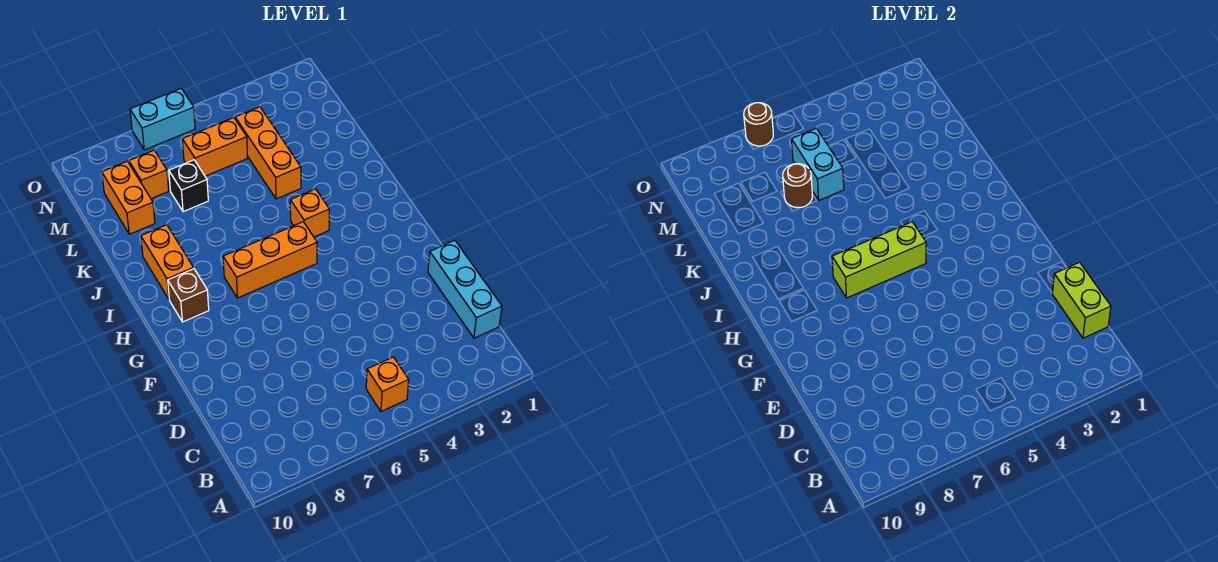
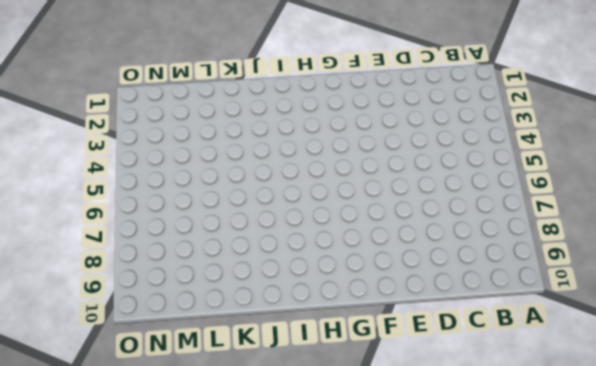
none -> orange 1x1 brick [366,357,409,411]
none -> cyan 1x3 brick [428,240,502,338]
none -> orange 1x3 brick [223,222,317,298]

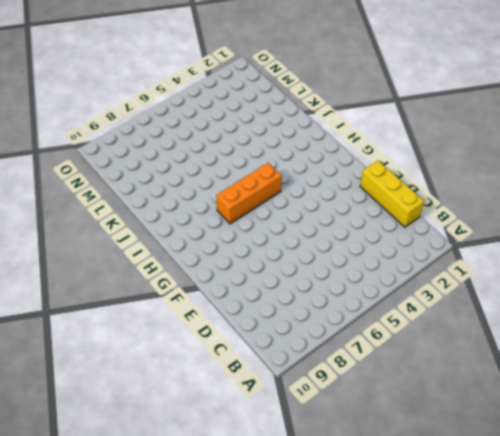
yellow 1x3 brick [360,161,424,227] -> cyan 1x3 brick [428,240,502,338]
none -> orange 1x1 brick [366,357,409,411]
none -> brown 1x1 brick [168,269,209,322]
none -> orange 1x1 brick [290,189,329,237]

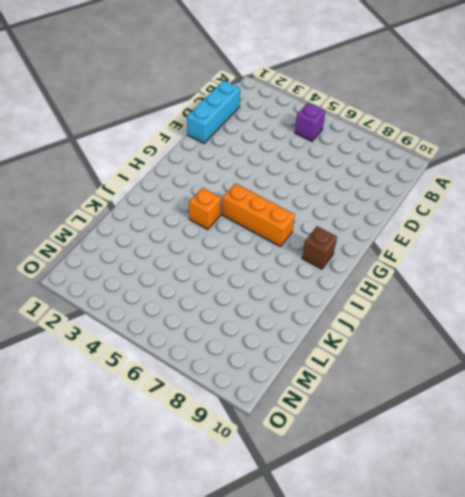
purple 1x1 brick [295,103,325,141] -> orange 1x1 brick [366,357,409,411]
none -> orange 1x2 brick [141,225,194,299]
none -> orange 1x3 brick [235,107,301,199]
none -> black 1x1 brick [169,160,208,212]

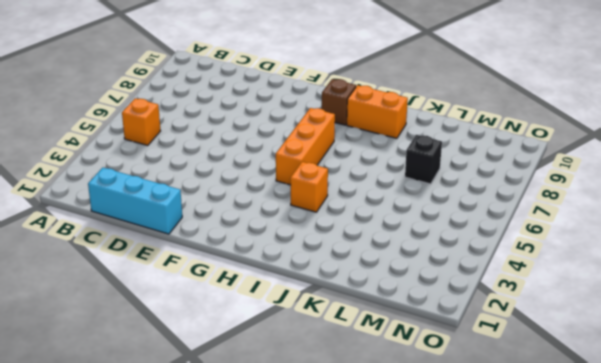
none -> orange 1x3 brick [235,107,301,199]
none -> orange 1x2 brick [102,161,155,234]
none -> orange 1x2 brick [182,117,248,176]

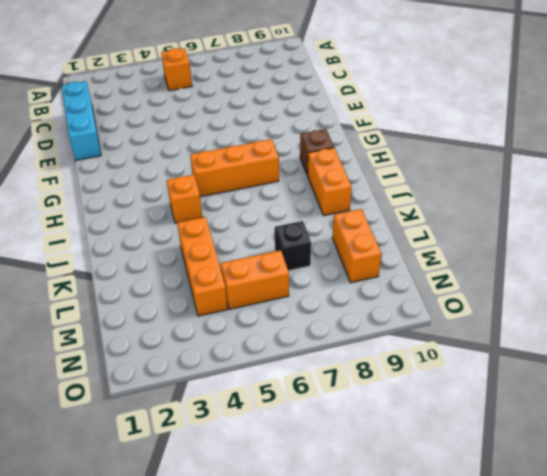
none -> orange 1x1 brick [129,150,169,199]
none -> cyan 1x2 brick [130,89,195,150]
none -> lime 1x2 brick [1052,262,1111,338]

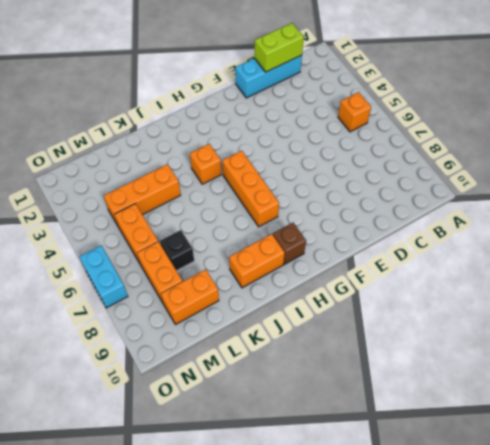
orange 1x2 brick [137,241,183,303] -> orange 1x1 brick [129,150,169,199]
none -> lime 1x3 brick [832,222,926,298]
none -> cyan 1x2 brick [791,128,844,200]
none -> brown 1x1 round brick [783,164,812,208]

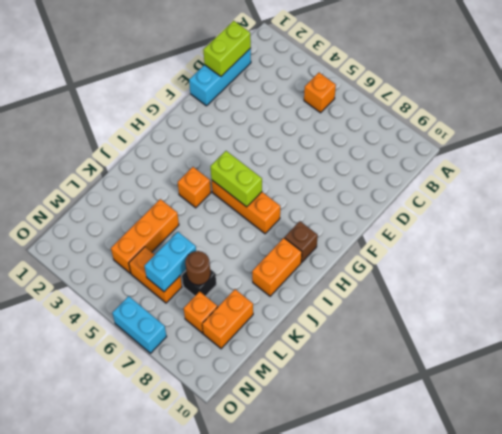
lime 1x2 brick [210,151,262,207] -> lime 1x3 brick [832,222,926,298]
none -> brown 1x1 round brick [744,103,773,146]

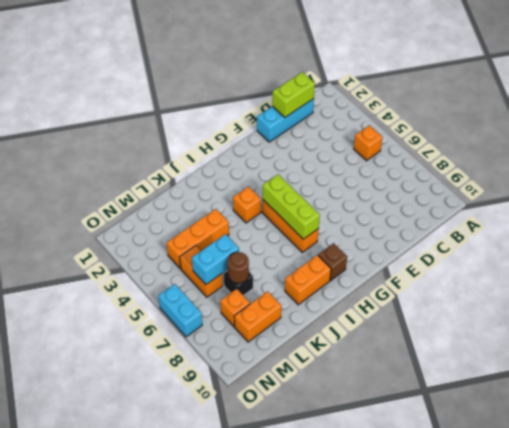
none -> brown 1x1 round brick [744,103,773,146]

